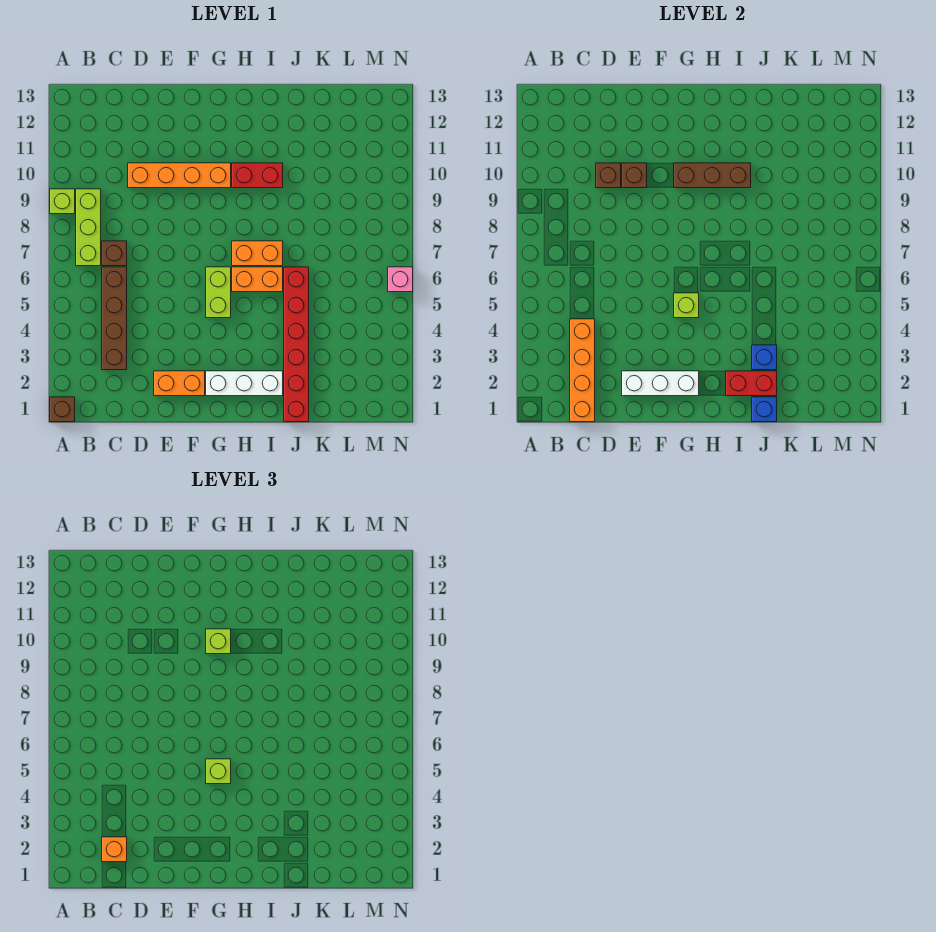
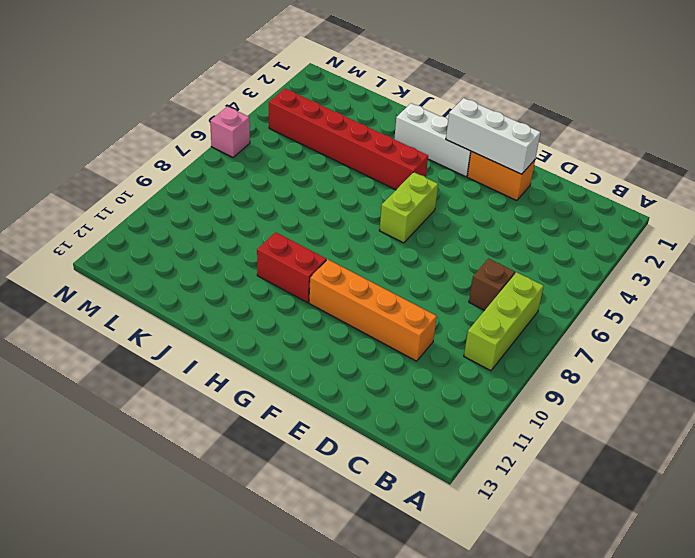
red 1x6 brick [269,89,428,190] -> red 1x6 brick turned to [284,267,309,422]
none -> brown 1x1 brick [50,397,75,422]
none -> lime 1x1 brick [50,189,75,214]
none -> brown 1x4 brick [102,267,127,370]

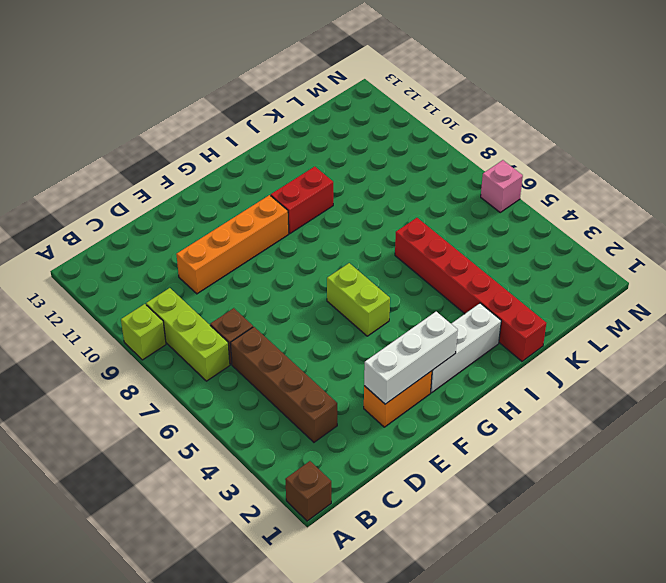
none -> orange 1x2 brick [232,267,283,292]
none -> orange 1x2 brick [232,241,283,266]
none -> orange 1x4 brick [570,319,595,422]

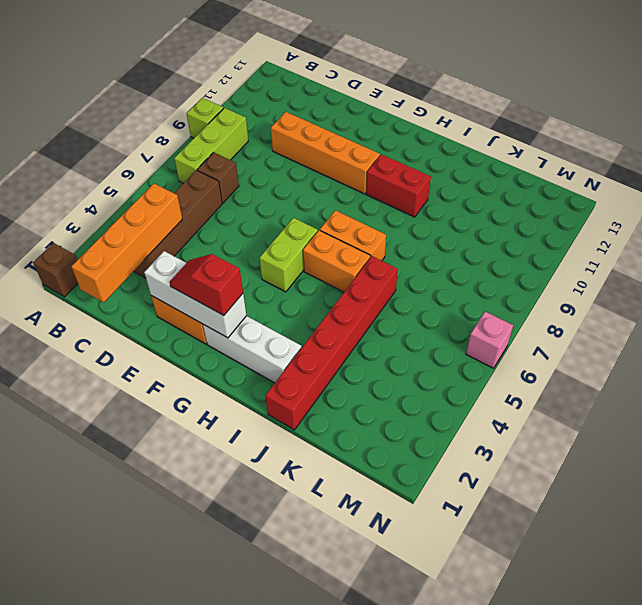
red 1x2 slope [170,254,243,316] -> none
none -> brown 1x1 brick [596,163,621,188]
none -> brown 1x1 brick [622,163,647,188]
none -> lime 1x1 brick [674,293,699,318]

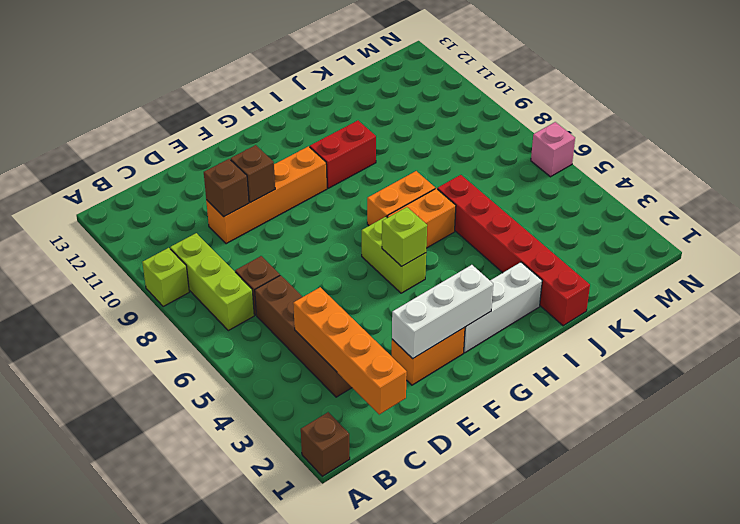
none -> brown 1x3 brick [674,163,751,188]
none -> red 1x2 brick [726,371,777,396]
none -> blue 1x1 brick [752,397,777,422]

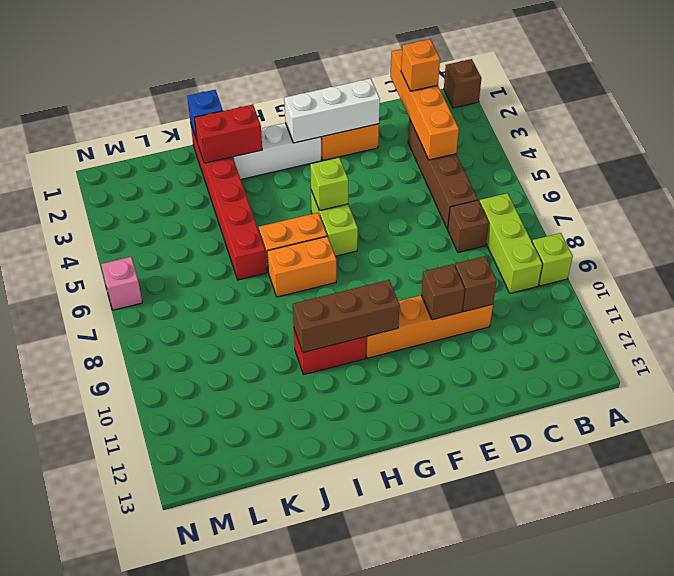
none -> blue 1x1 brick [752,345,777,370]
none -> lime 1x1 brick [206,759,231,784]
none -> lime 1x1 brick [206,629,231,654]

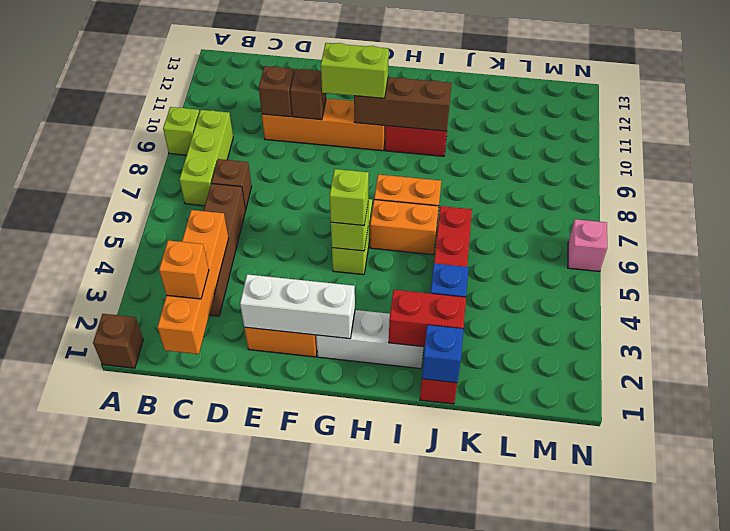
lime 1x2 brick [321,43,389,98] -> lime 1x1 brick [206,629,231,654]

